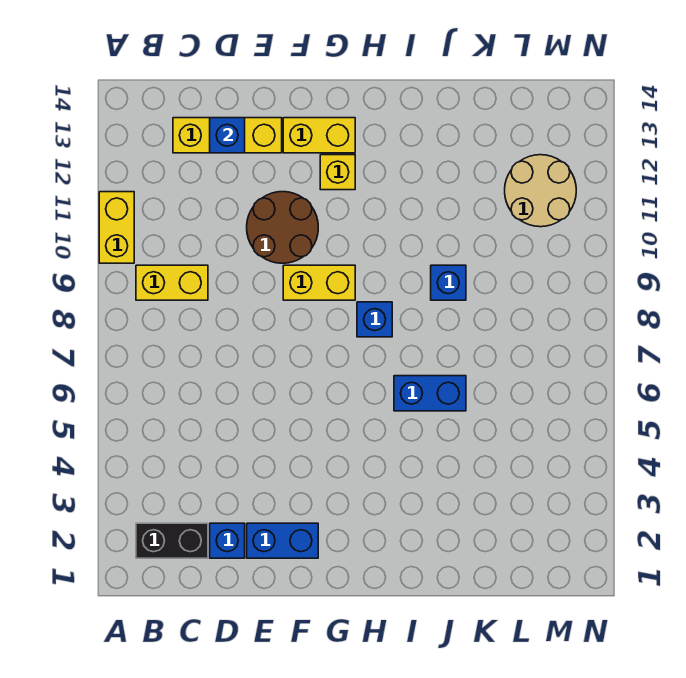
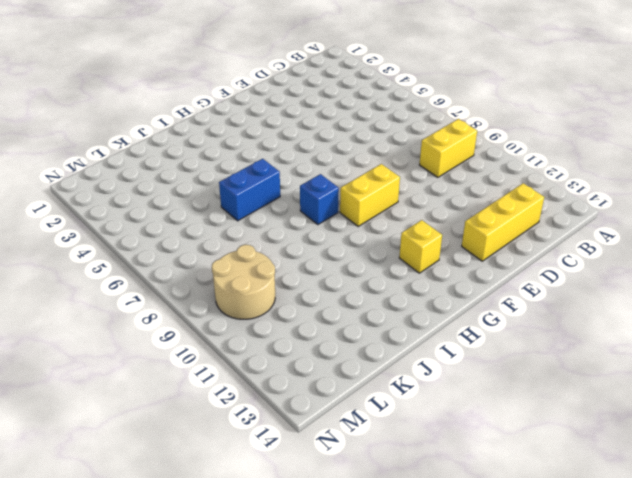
tan 2x2 round brick [212,245,275,319] -> tan 2x2 round brick moved to [505,155,576,227]
none -> yellow 1x2 brick [99,192,134,263]
none -> black 1x2 brick [136,523,208,558]
none -> blue 1x1 brick [210,523,245,558]

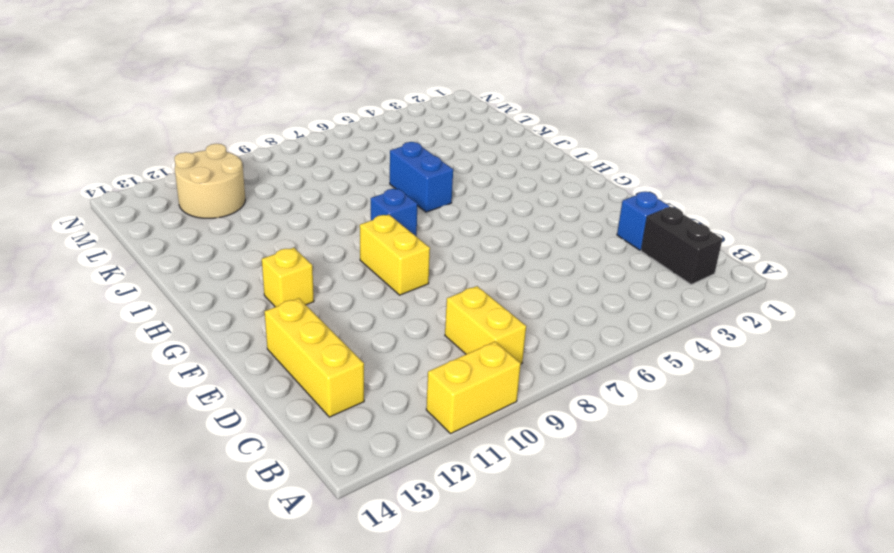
none -> blue 1x2 brick [247,523,318,558]
none -> brown 2x2 round brick [247,192,318,263]
none -> yellow 1x2 brick [283,118,355,153]

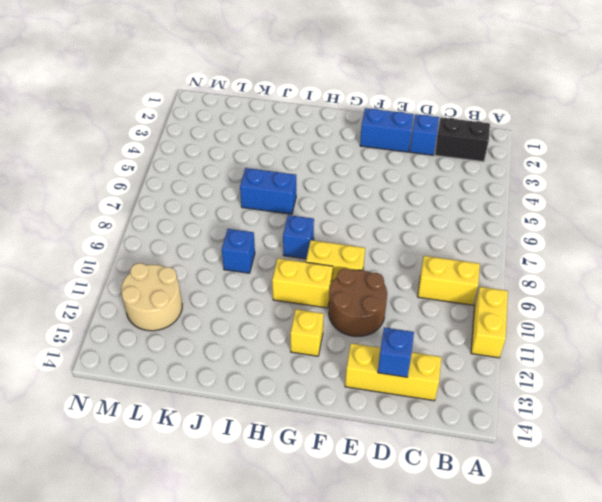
yellow 1x2 brick [272,258,333,308] -> yellow 1x2 brick moved to [283,118,355,153]

